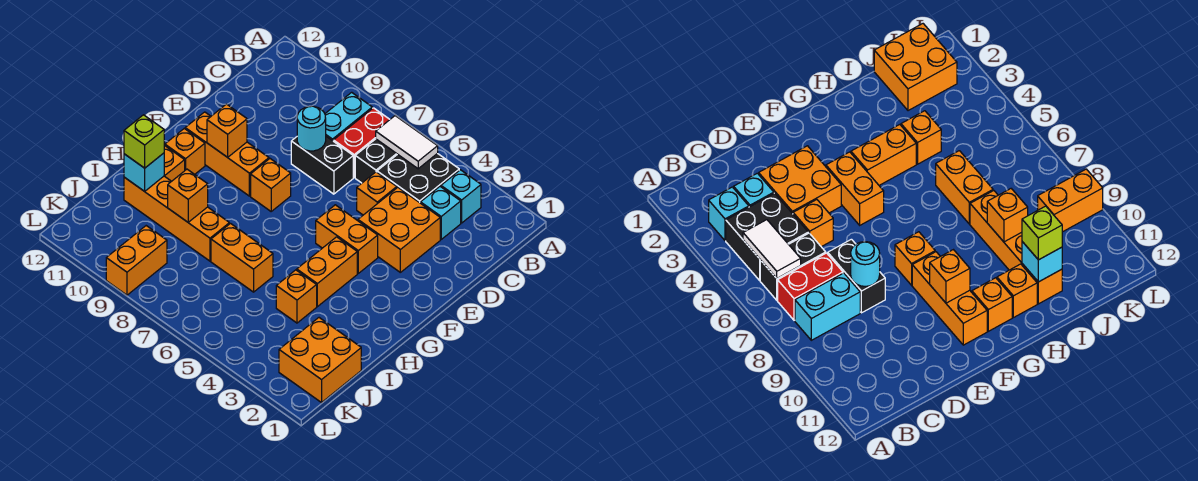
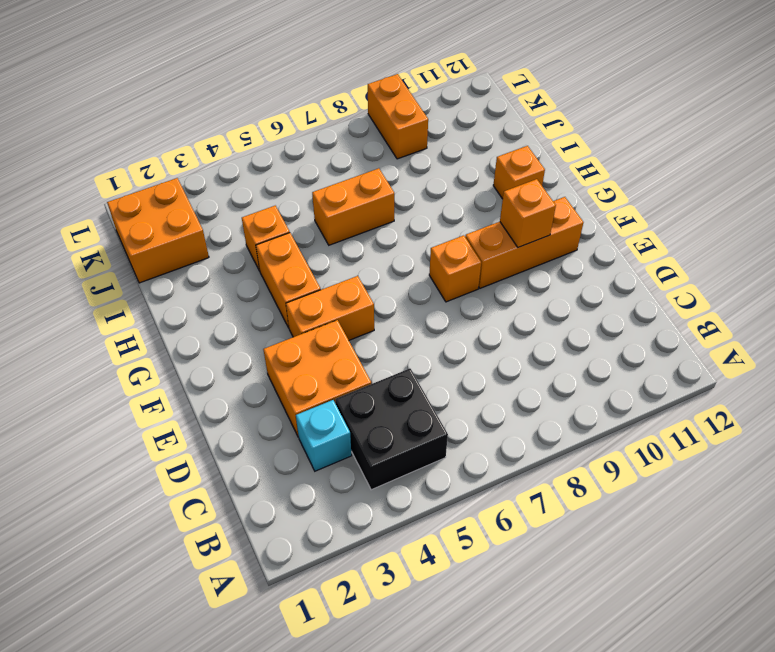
none -> cyan 1x1 brick [441,170,481,223]
none -> black 1x2 brick [355,139,397,183]
none -> red 1x2 brick [334,108,390,177]

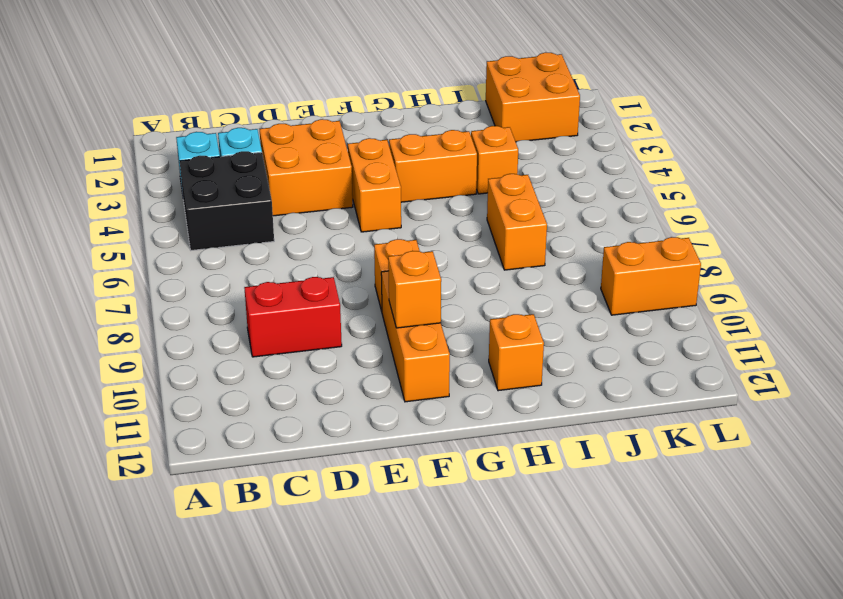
red 1x2 brick [244,277,342,357] -> red 1x2 brick moved to [334,108,390,177]
none -> black 1x2 brick [355,139,397,183]
none -> cyan 1x2 brick [325,92,372,141]
none -> orange 1x1 brick [357,172,397,215]

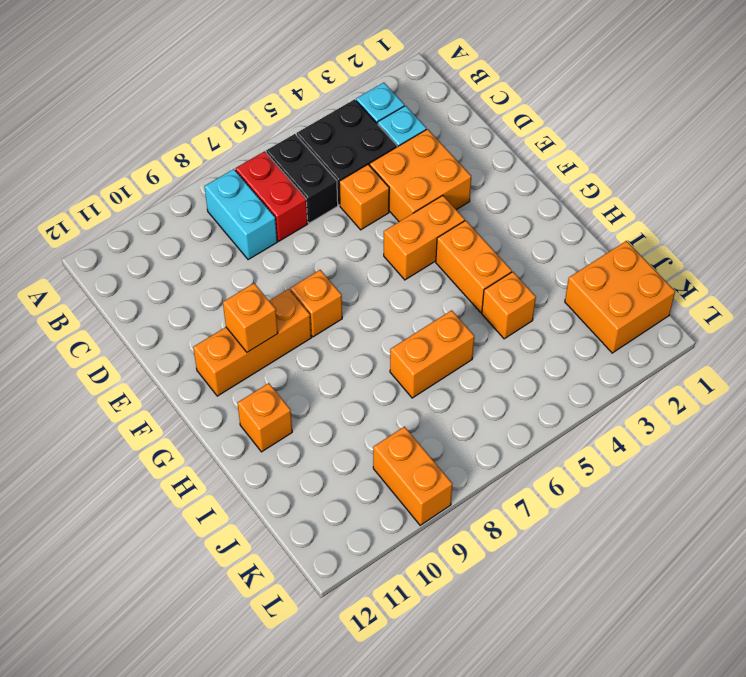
none -> black 1x2 brick [291,136,353,194]
none -> orange 1x1 brick [165,129,205,174]
none -> orange 1x4 brick [124,176,229,261]

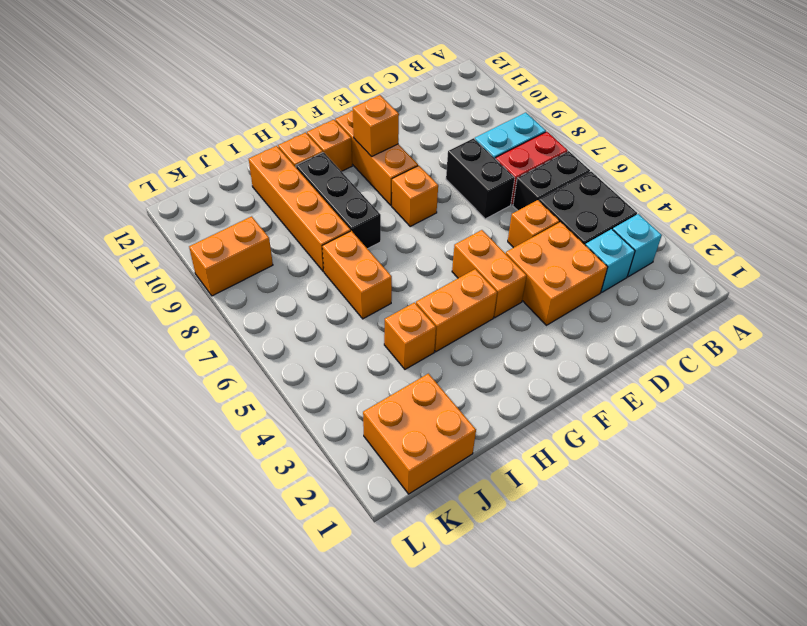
black 1x3 brick [296,152,381,249] -> none
none -> white 1x2 tile [376,116,438,169]
none -> cyan 1x1 round brick [297,106,326,151]
none -> orange 1x1 brick [168,169,208,222]

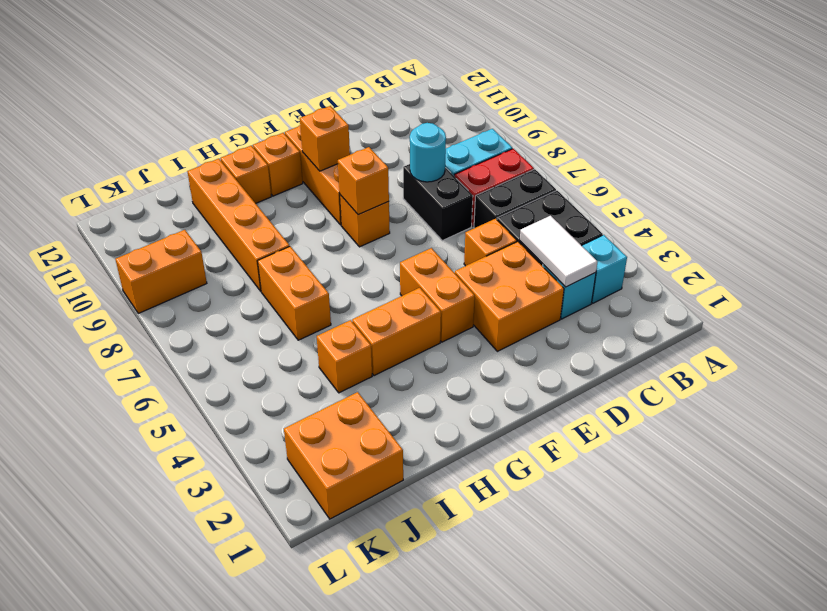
white 1x2 tile [520,216,597,287] -> white 1x2 tile moved to [376,116,438,169]
orange 1x1 brick [338,147,389,215] -> orange 1x1 brick moved to [168,169,208,222]
none -> cyan 1x1 brick [124,153,164,191]
none -> lime 1x1 brick [124,115,164,168]

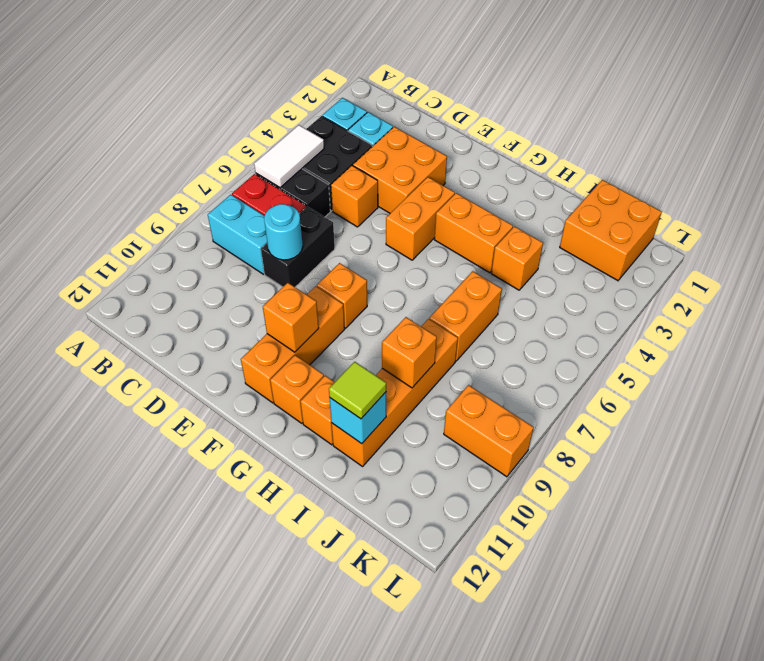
lime 1x1 tile [329,362,386,419] -> lime 1x1 brick [124,115,164,168]

